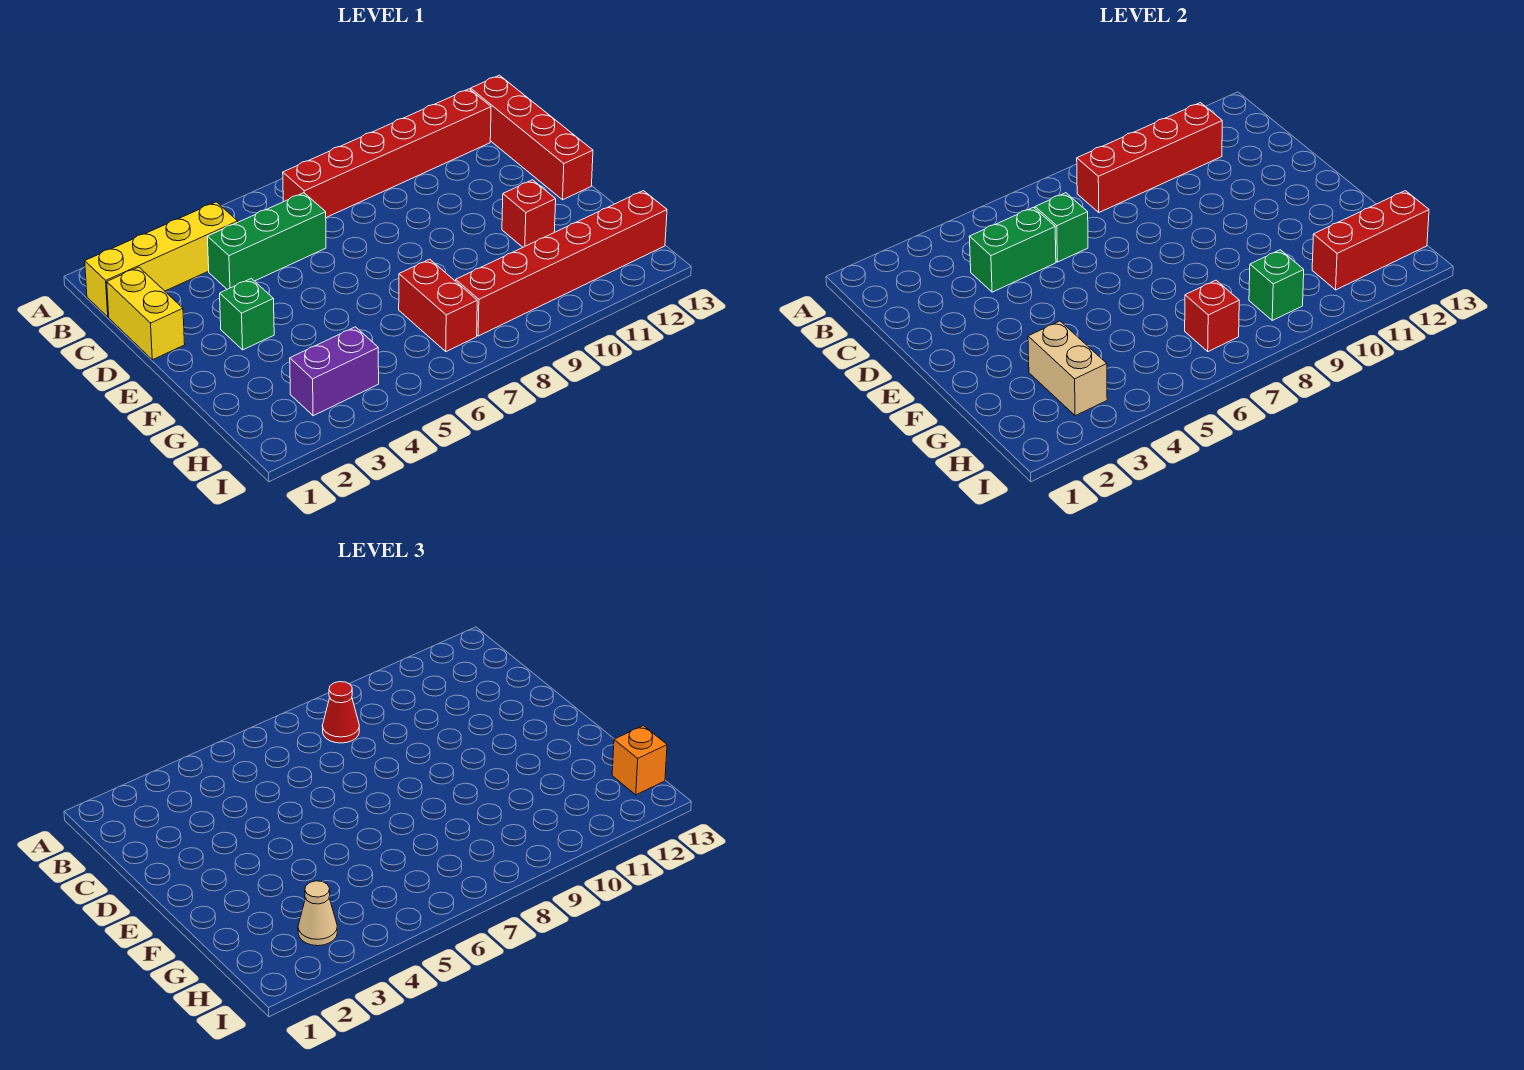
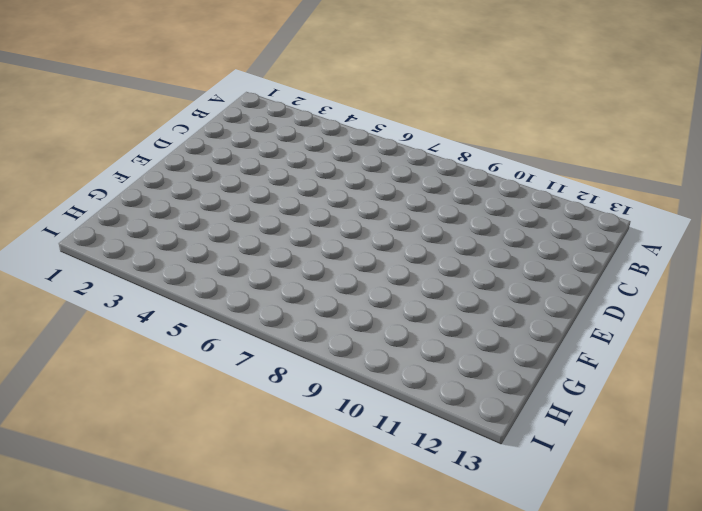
none -> yellow 1x4 brick [85,202,238,317]
none -> red 1x6 brick [283,89,491,217]
none -> red 1x4 brick [471,75,593,200]

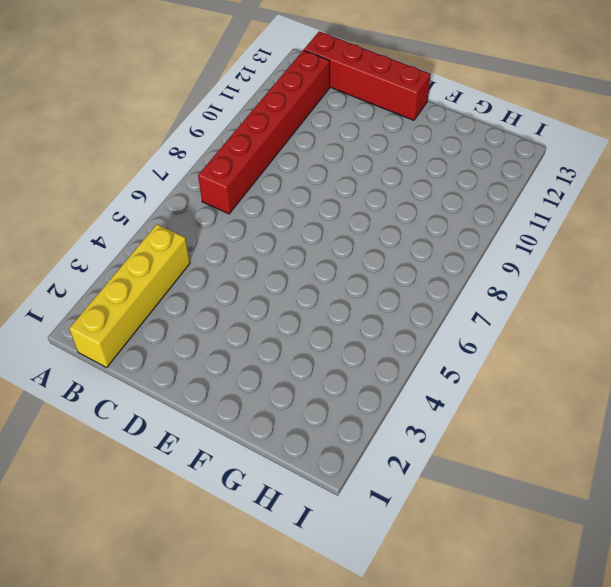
none -> yellow 1x2 brick [107,267,185,360]
none -> green 1x3 brick [207,193,326,289]
none -> green 1x1 brick [220,278,274,350]

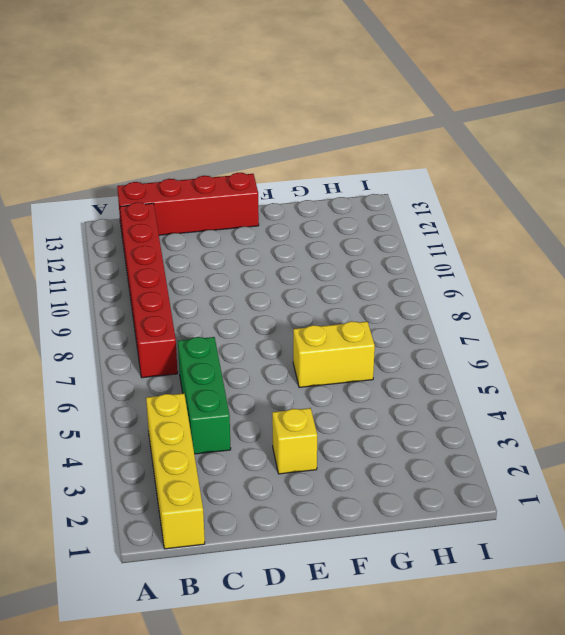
yellow 1x1 brick [272,408,317,474] -> green 1x1 brick [220,278,274,350]
yellow 1x2 brick [293,321,375,387] -> yellow 1x2 brick moved to [107,267,185,360]
none -> red 1x1 brick [502,180,556,247]
none -> red 1x2 brick [399,259,477,351]
none -> purple 1x2 brick [290,327,379,416]

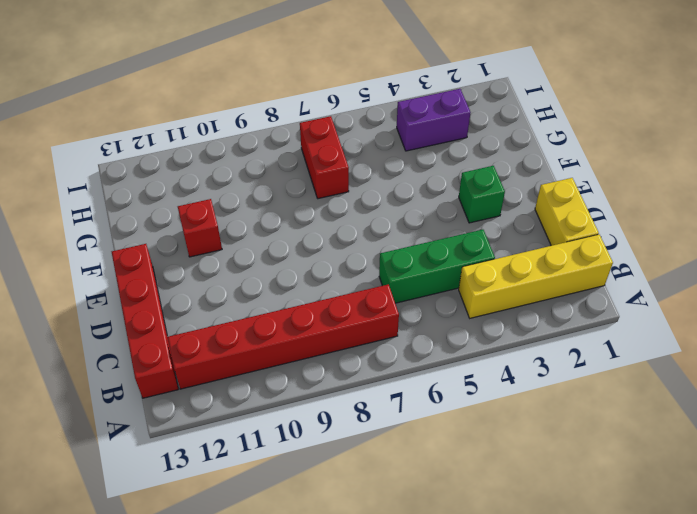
none -> red 1x6 brick [456,191,667,336]
none -> red 1x4 brick [1077,103,1222,212]
none -> green 1x2 brick [969,207,1056,292]

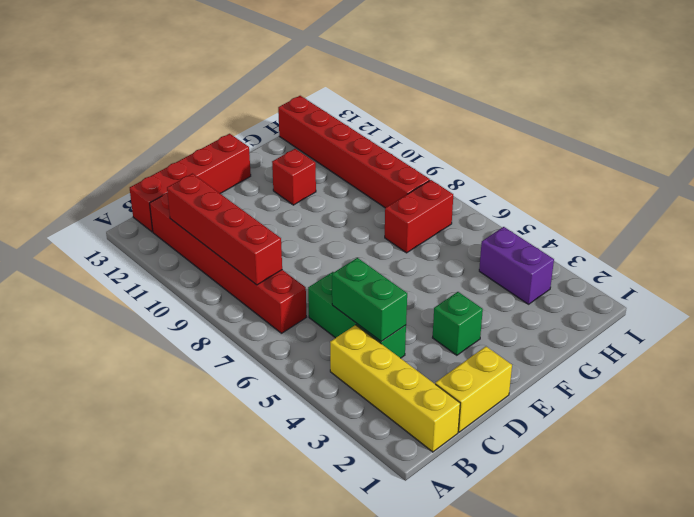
none -> green 1x1 brick [1035,193,1088,262]
none -> tan 1x2 brick [1028,321,1107,416]
none -> red 1x1 brick [1185,280,1239,351]

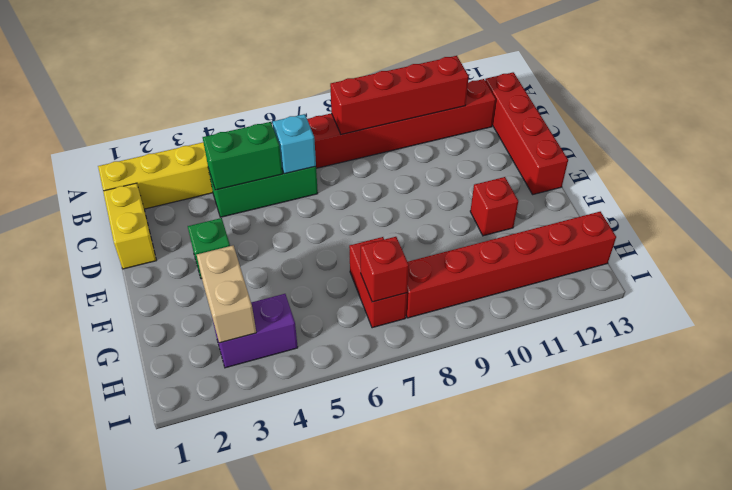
cyan 1x1 brick [273,114,316,174] -> green 1x1 brick [1035,193,1088,262]
none -> green 1x1 brick [1249,250,1304,320]
none -> red 1x3 brick [1312,191,1429,290]
none -> red 1x1 cone [322,682,359,743]

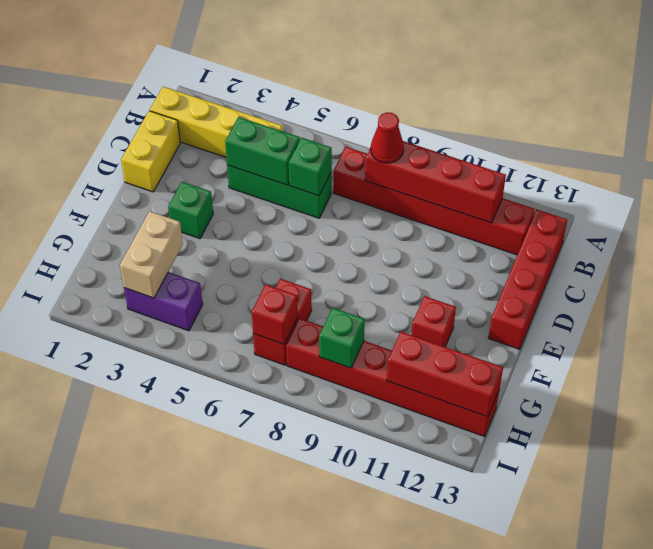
none -> tan 1x1 cone [298,881,337,946]
none -> orange 1x1 brick [612,726,667,795]

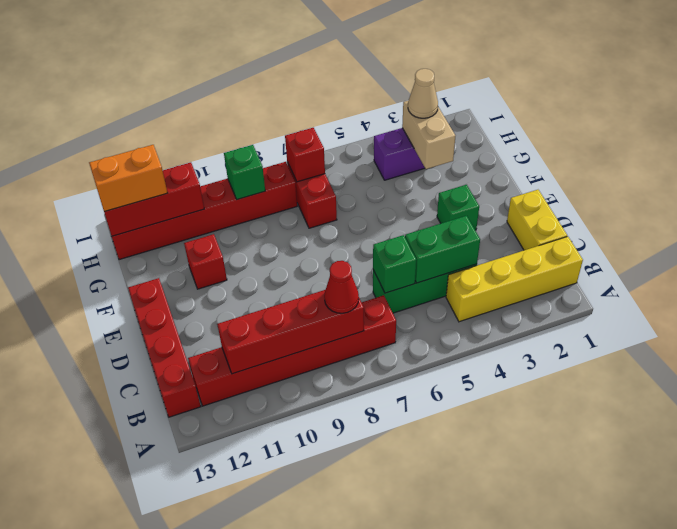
orange 1x2 brick [89,145,168,212] -> orange 1x1 brick [612,726,667,795]

